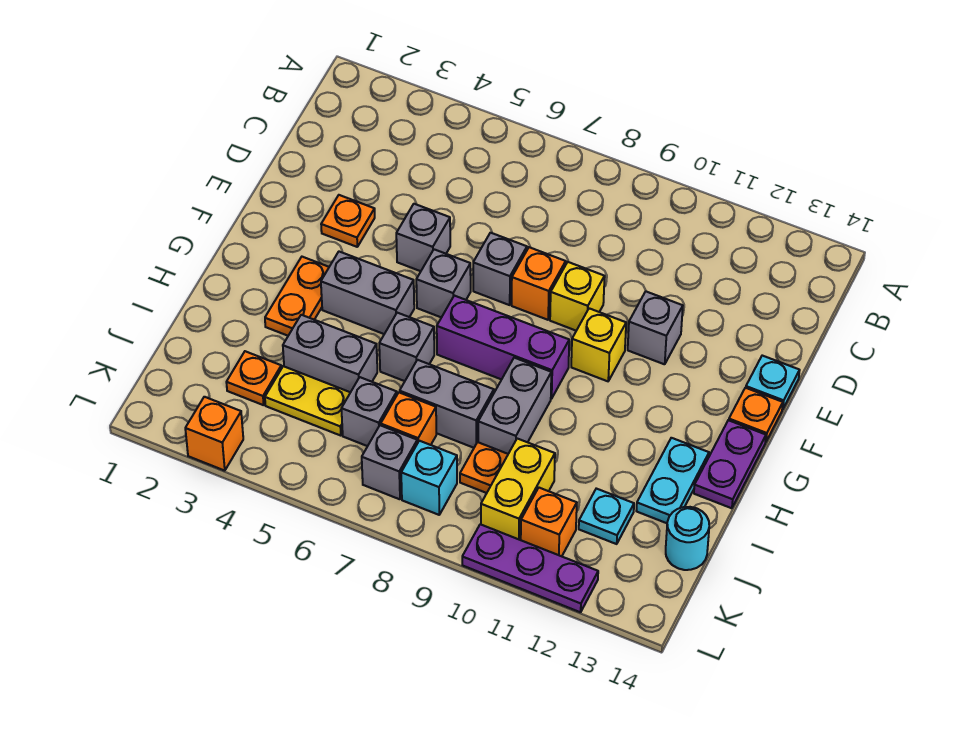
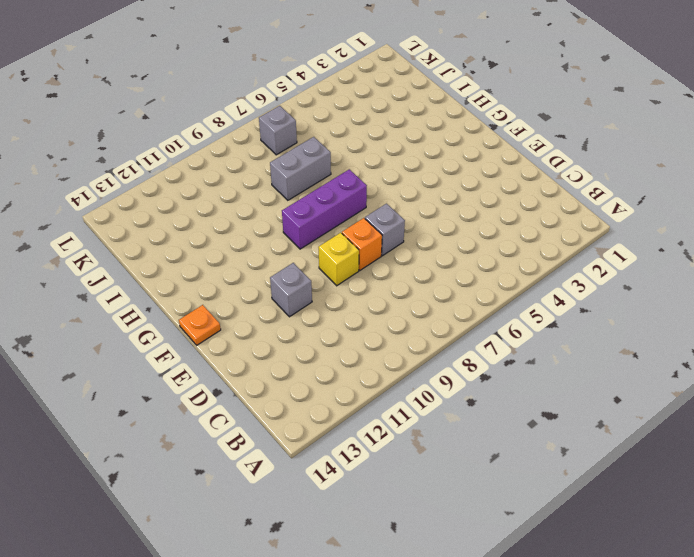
none -> orange 1x1 plate [321,195,375,247]
none -> grey 1x1 brick [396,204,450,271]
none -> cyan 1x1 plate [746,356,800,410]
none -> grey 1x1 brick [416,249,471,317]

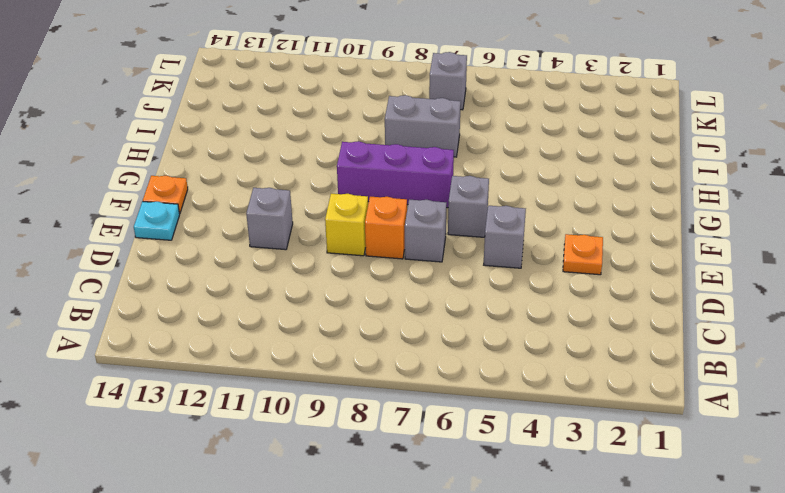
none -> yellow 1x1 brick [571,308,626,381]
none -> orange 1x2 plate [265,257,329,336]
none -> grey 1x2 brick [321,252,414,334]
none -> purple 1x2 plate [694,420,766,508]

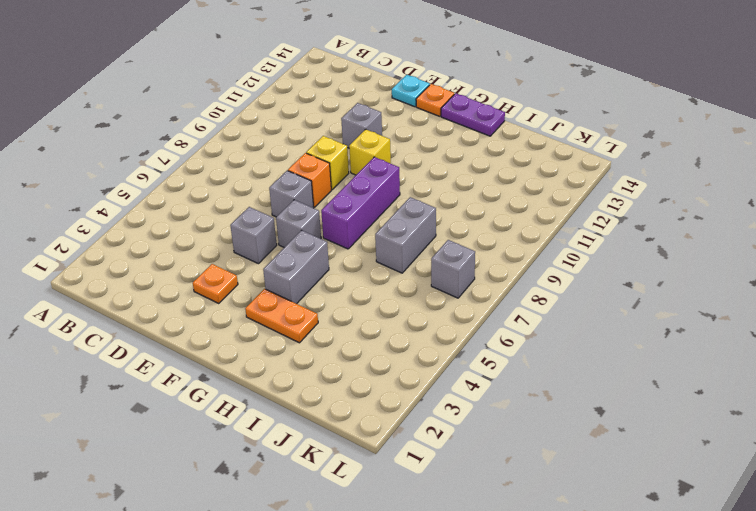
none -> grey 1x1 brick [379,313,434,381]
none -> grey 1x2 brick [478,358,551,454]
none -> cyan 1x2 plate [636,438,709,523]
none -> grey 1x2 brick [283,315,377,392]

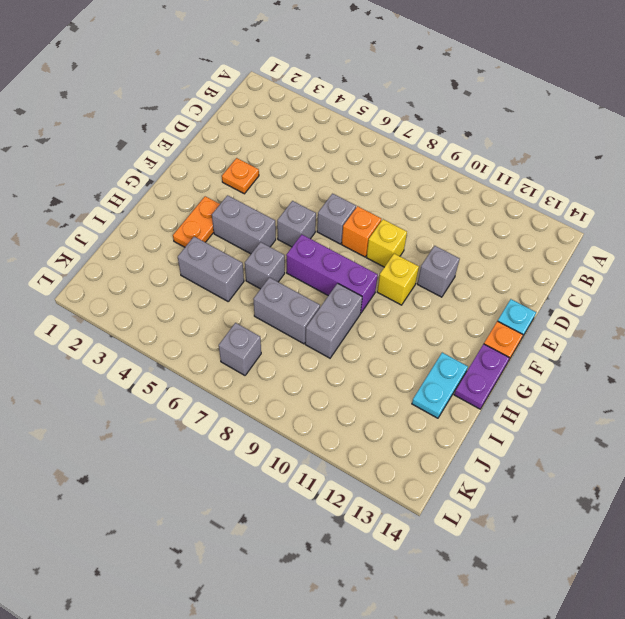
none -> grey 1x1 brick [396,204,450,271]
none -> orange 1x1 plate [226,351,281,405]
none -> yellow 1x2 plate [265,366,350,436]
none -> grey 1x1 brick [341,377,397,446]

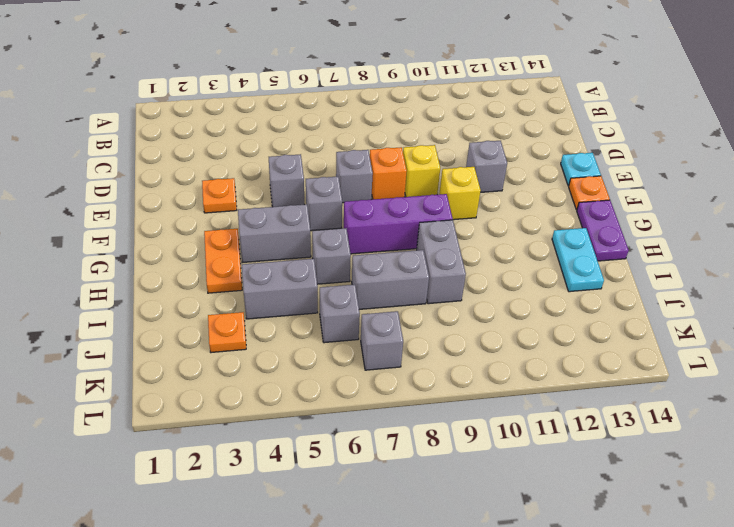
none -> yellow 1x2 plate [265,366,350,436]
none -> orange 1x1 brick [381,392,436,445]
none -> orange 1x1 plate [460,442,508,493]
none -> yellow 1x2 brick [481,439,555,540]

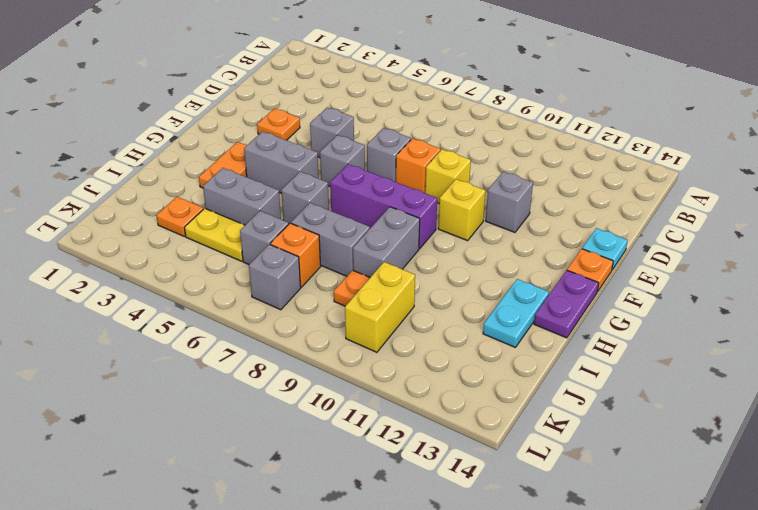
none -> cyan 1x1 plate [579,489,634,544]
none -> cyan 1x1 round brick [666,507,709,570]
none -> cyan 1x1 brick [401,441,457,515]
none -> orange 1x1 brick [521,488,577,556]

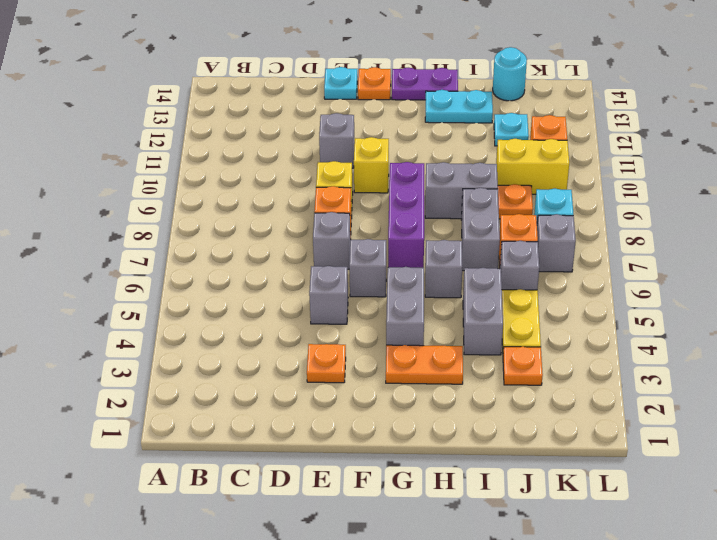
none -> orange 1x1 brick [185,397,243,471]
none -> purple 1x3 plate [462,524,598,612]

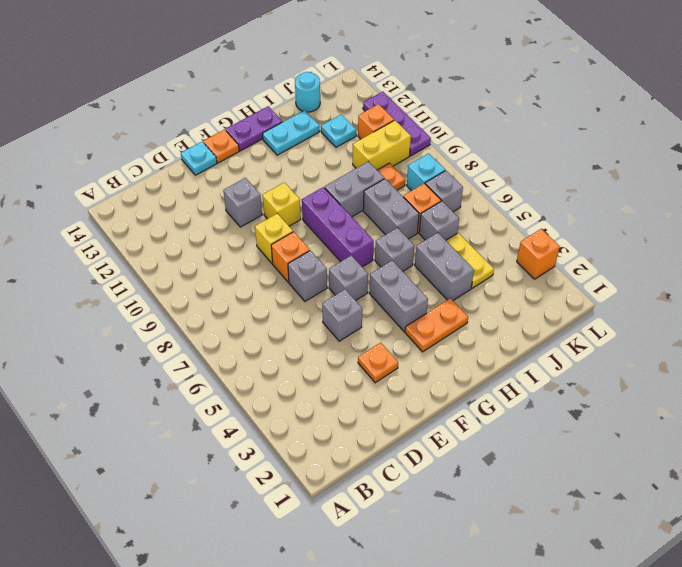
none -> orange 1x1 plate [226,351,281,405]

